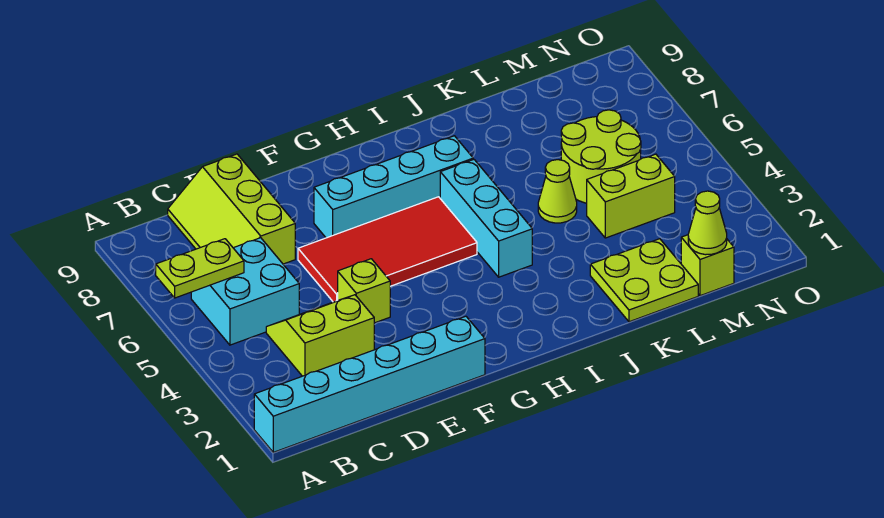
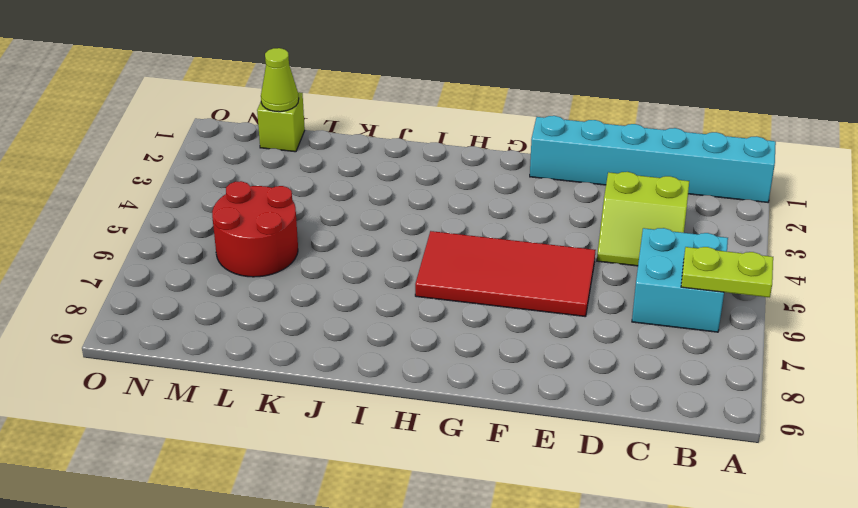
red 2x2 round brick [212,181,298,277] -> lime 2x2 round brick [561,110,641,203]
none -> lime 2x3 slope [168,154,295,264]
none -> lime 1x1 brick [338,259,390,323]
none -> cyan 1x4 brick [314,136,473,238]

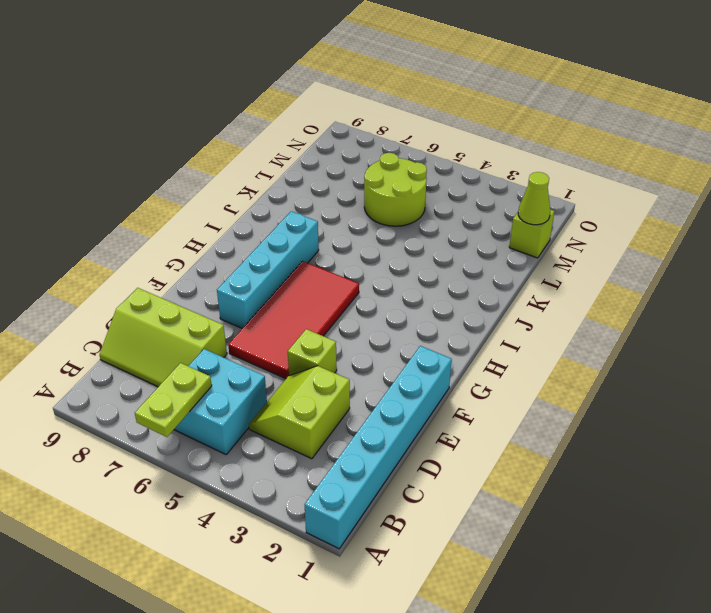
none -> cyan 1x3 brick [440,159,532,277]
none -> lime 2x2 plate [590,239,698,322]
none -> lime 1x1 cone [538,160,577,223]

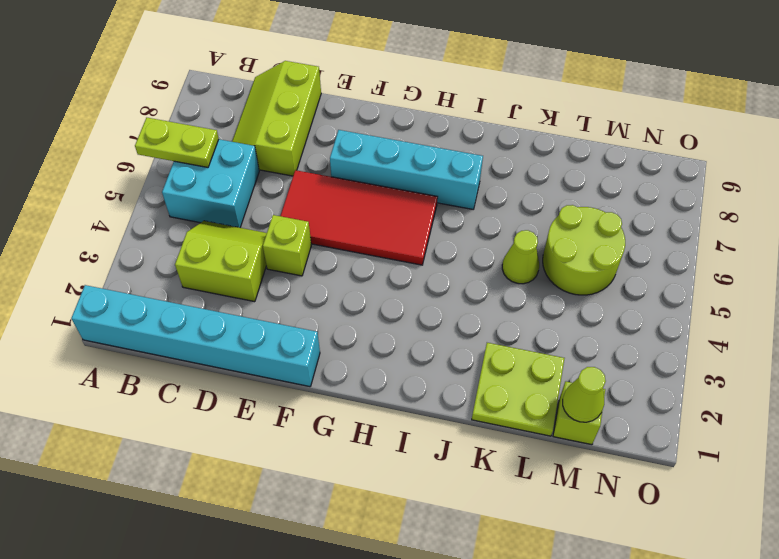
none -> cyan 1x3 brick [440,159,532,277]
none -> lime 1x2 brick [587,154,675,238]

